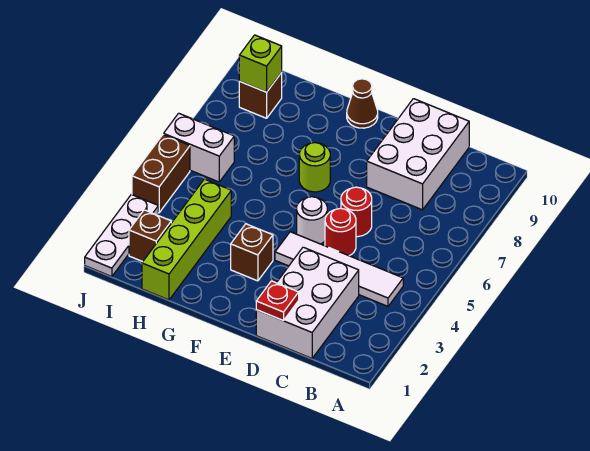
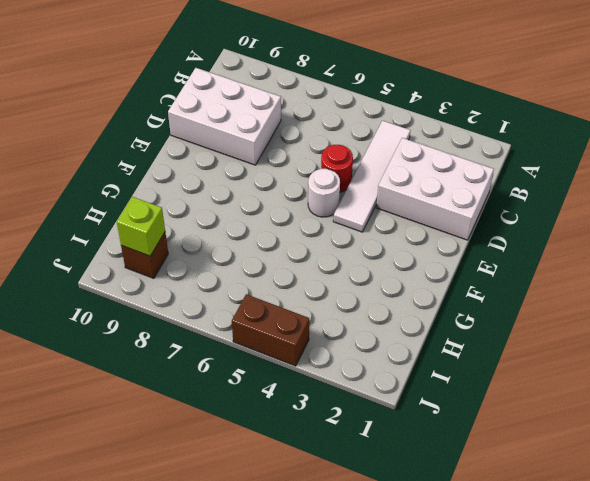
none -> red 1x1 round brick [341,187,372,237]
none -> brown 1x1 brick [231,224,273,281]
none -> lime 1x1 round brick [299,143,330,192]

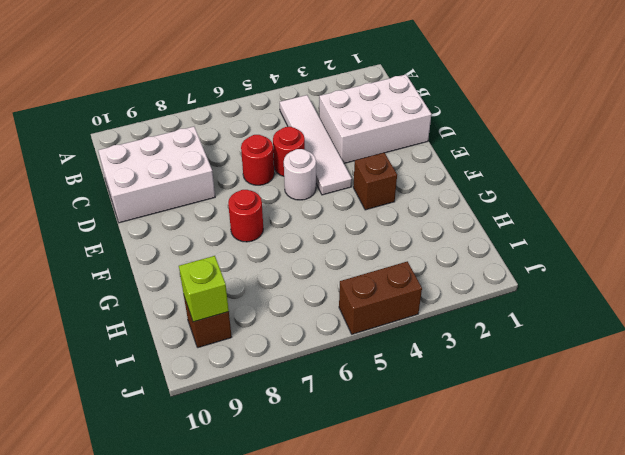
red 1x1 round brick [228,190,263,242] -> lime 1x1 round brick [299,143,330,192]
none -> brown 1x1 cone [347,79,378,128]
none -> lime 1x4 brick [142,179,231,300]
none -> brown 1x1 brick [129,210,171,262]

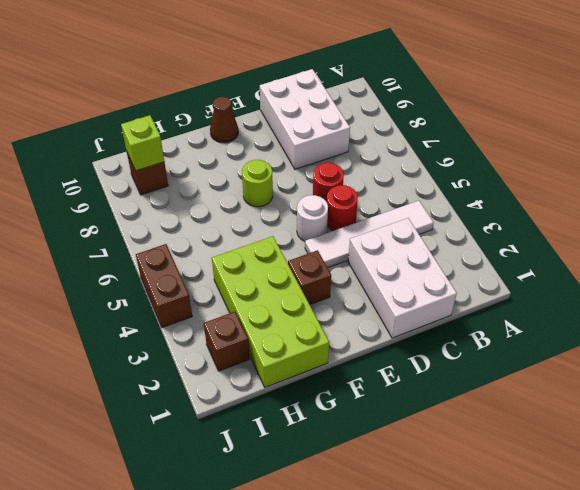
lime 2x4 brick [212,236,329,387] -> lime 1x4 brick [142,179,231,300]
none -> white 1x2 brick [164,113,234,182]
none -> white 1x3 plate [85,195,158,277]
none -> red 1x1 plate [256,281,299,320]

